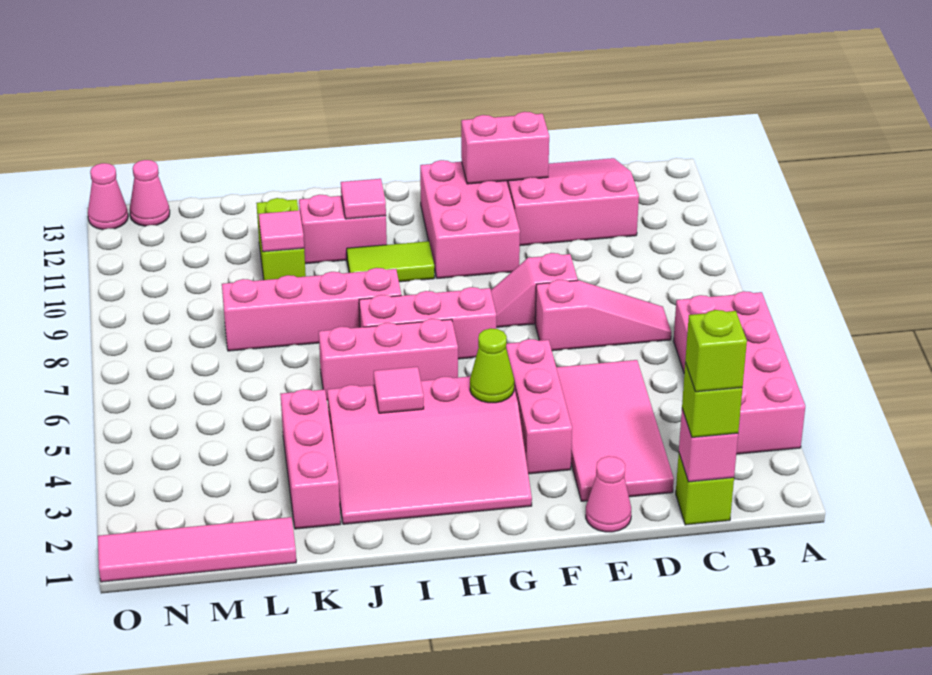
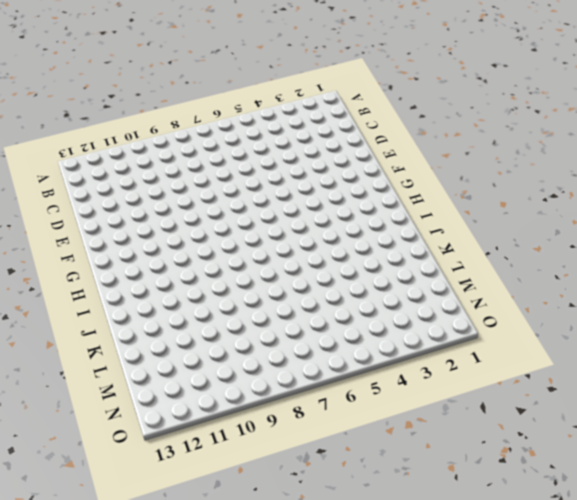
none -> pink 2x4 brick [674,291,805,454]
none -> lime 1x1 brick [676,454,734,525]
none -> pink 1x3 slope [535,280,671,351]

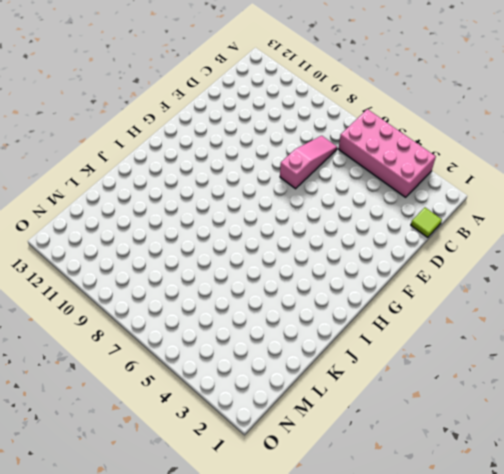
lime 1x1 tile [411,208,442,238] -> lime 1x1 brick [676,454,734,525]
none -> pink 3x3 slope [507,158,639,246]
none -> pink 2x4 tile [556,360,674,501]
none -> pink 1x1 cone [586,456,631,532]

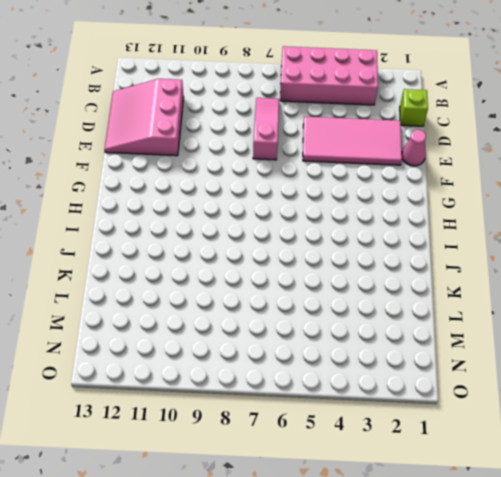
none -> pink 1x2 slope [491,253,578,327]
none -> pink 1x3 brick [506,339,572,474]
none -> pink 2x3 brick [420,160,520,278]

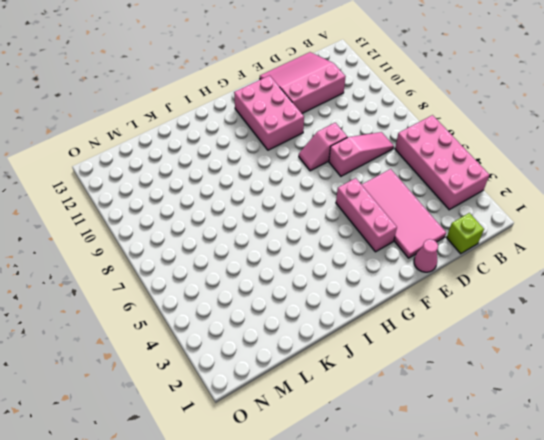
none -> pink 3x4 slope [327,376,532,524]
none -> pink 1x3 brick [359,287,496,359]
none -> pink 1x3 brick [319,319,458,400]

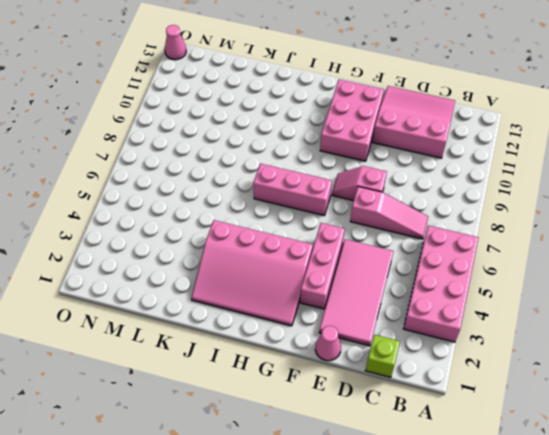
none -> pink 1x3 brick [319,319,458,400]
none -> lime 1x2 tile [347,241,435,282]
none -> pink 1x4 brick [222,268,401,351]

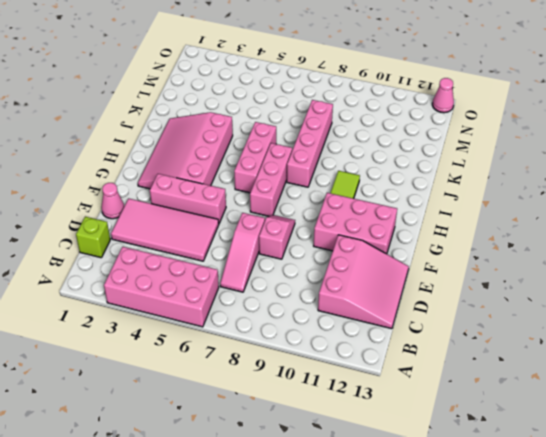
none -> pink 1x2 brick [299,195,387,264]
none -> pink 1x3 brick [280,389,341,529]
none -> lime 1x2 brick [256,198,306,280]

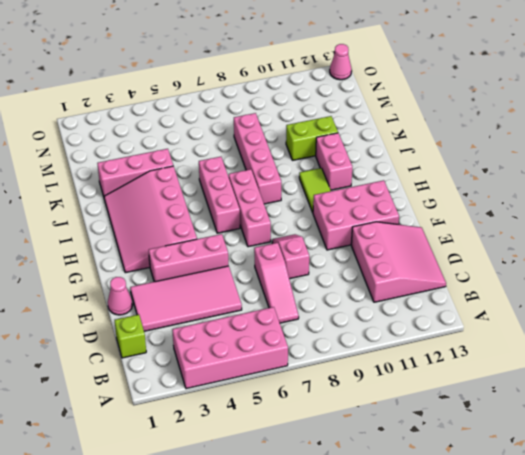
none -> pink 1x4 tile [98,517,296,582]
none -> pink 1x1 cone [130,160,170,226]
none -> pink 1x1 brick [679,409,738,482]

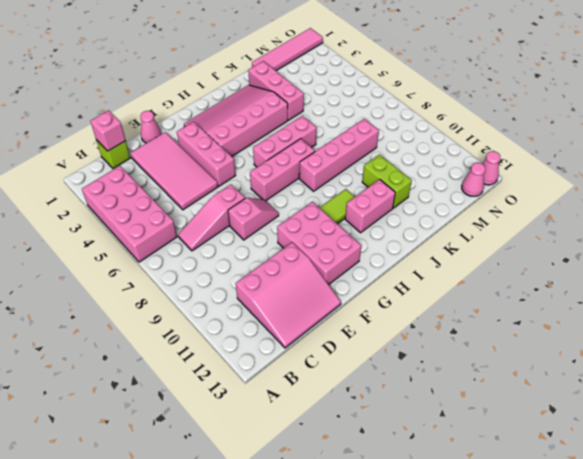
none -> pink 1x2 brick [461,112,549,184]
none -> lime 1x1 cone [470,328,514,403]
none -> pink 1x1 tile [374,367,424,413]

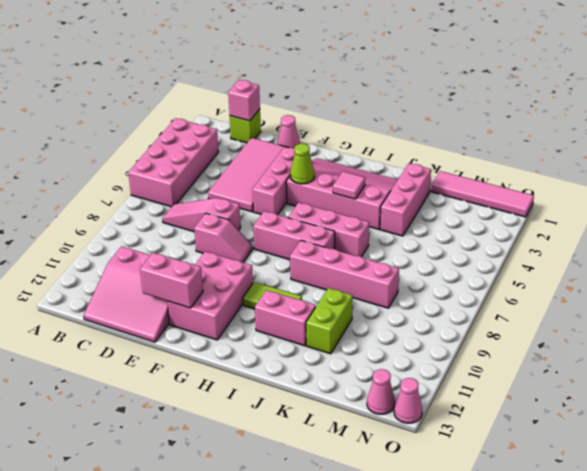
none -> pink 1x1 tile [341,179,386,219]
none -> pink 1x1 tile [259,210,304,252]
none -> lime 1x1 brick [682,363,742,437]

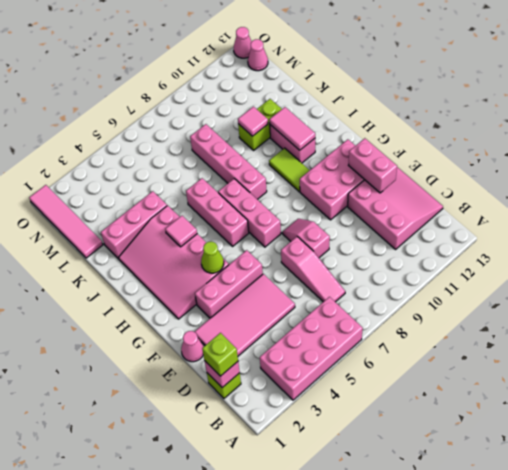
pink 1x2 tile [269,107,315,150] -> pink 1x1 tile [341,179,386,219]
none -> lime 1x1 brick [685,310,747,392]

